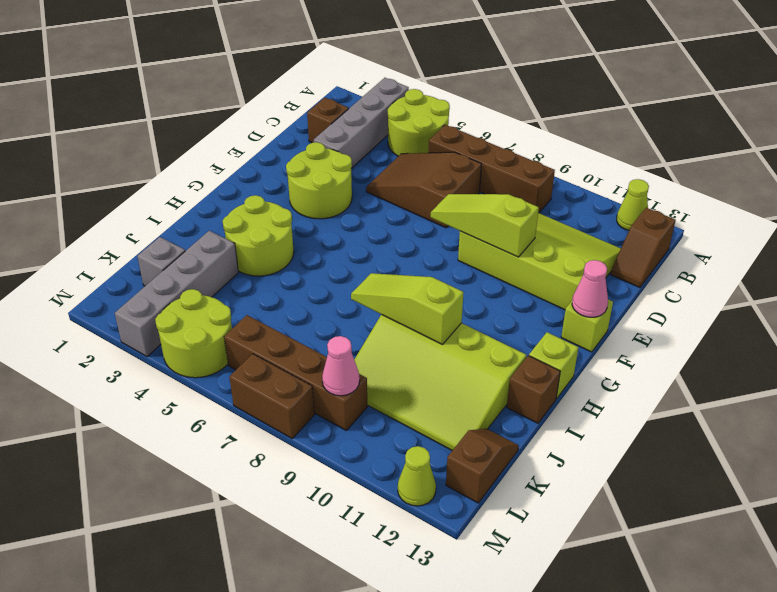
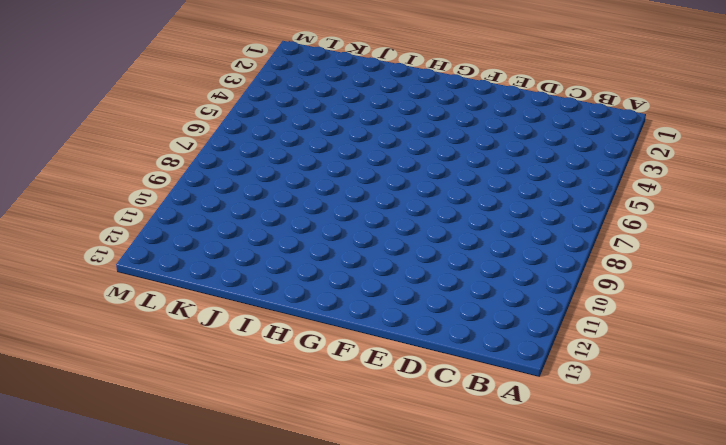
none -> grey 1x4 brick [314,78,409,169]
none -> lime 2x2 round brick [388,89,450,156]
none -> lime 1x1 cone [617,179,649,230]

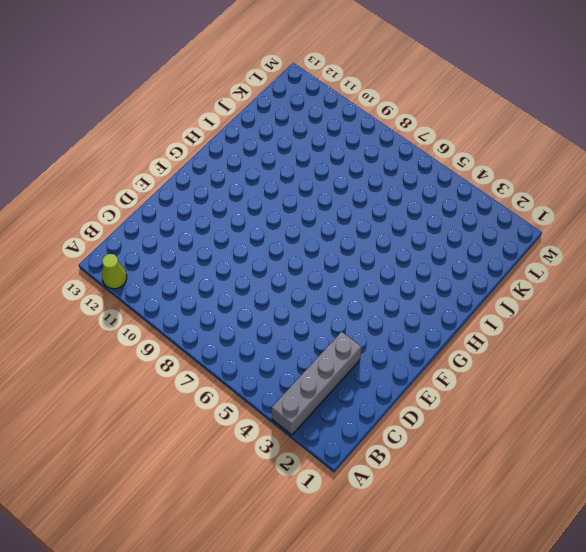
none -> lime 2x2 round brick [388,89,450,156]
none -> brown 1x4 brick [428,125,555,213]
none -> brown 1x2 slope [611,208,676,288]

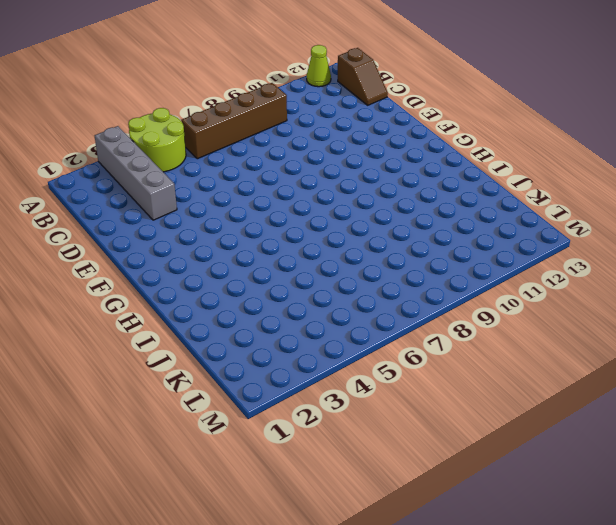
none -> brown 1x1 brick [307,98,349,143]
none -> brown 2x3 slope [366,152,482,228]
none -> lime 3x4 slope [458,213,621,310]

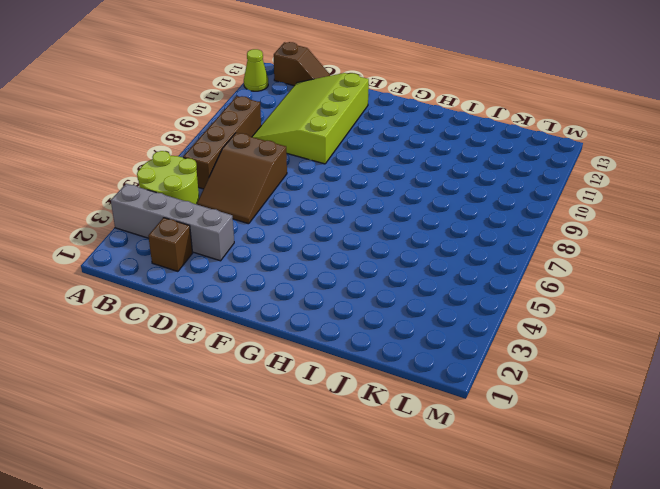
none -> lime 2x2 round brick [286,142,352,219]
none -> lime 1x1 brick [561,300,613,352]
none -> lime 2x2 round brick [223,195,294,276]

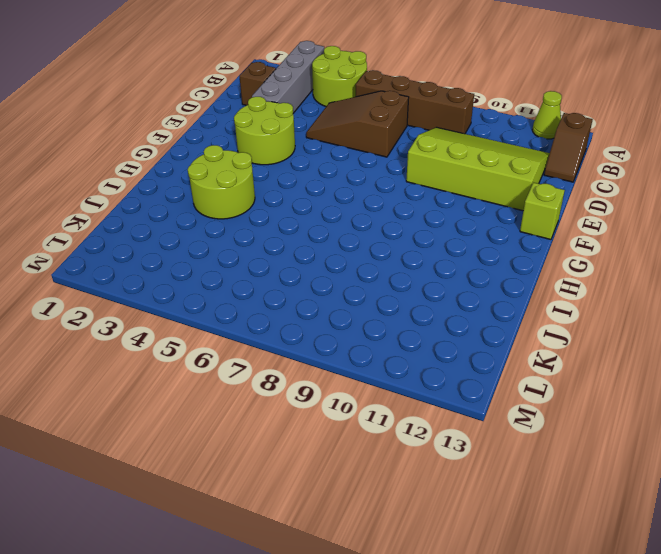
none -> lime 1x1 brick [529,332,578,399]
none -> lime 3x4 slope [354,315,526,450]
none -> brown 1x1 brick [507,356,560,423]

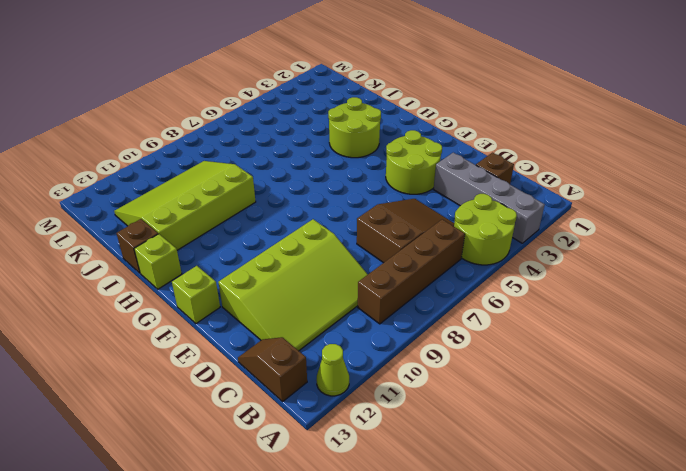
none -> grey 1x4 brick [115,231,238,357]
none -> grey 1x1 brick [137,237,185,286]
none -> brown 1x2 slope [446,429,519,503]

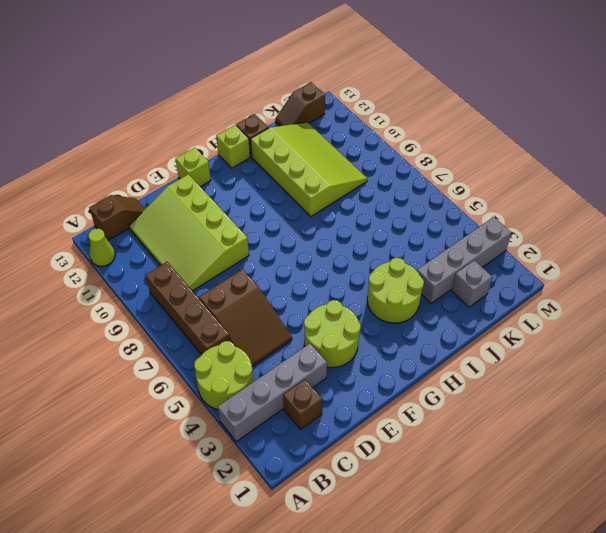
none -> lime 2x2 round brick [155,289,232,378]
none -> brown 1x4 brick [224,315,367,430]
none -> brown 1x2 brick [229,354,314,438]

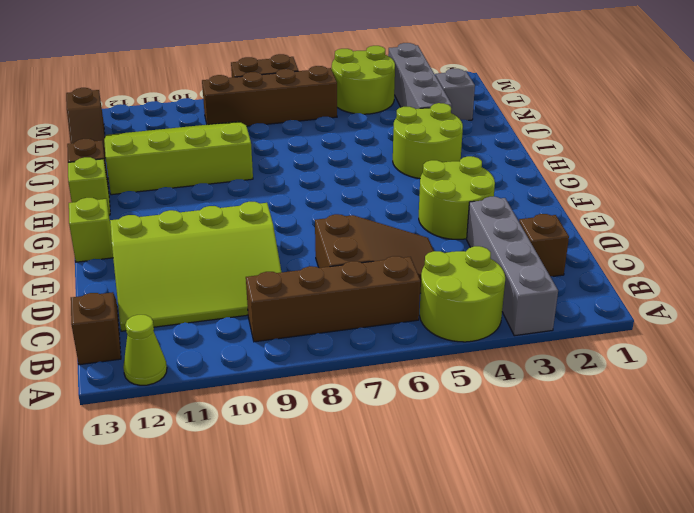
none -> lime 1x1 cone [398,446,436,506]
none -> lime 1x3 slope [431,194,539,257]
none -> pink 1x1 cone [572,260,608,317]

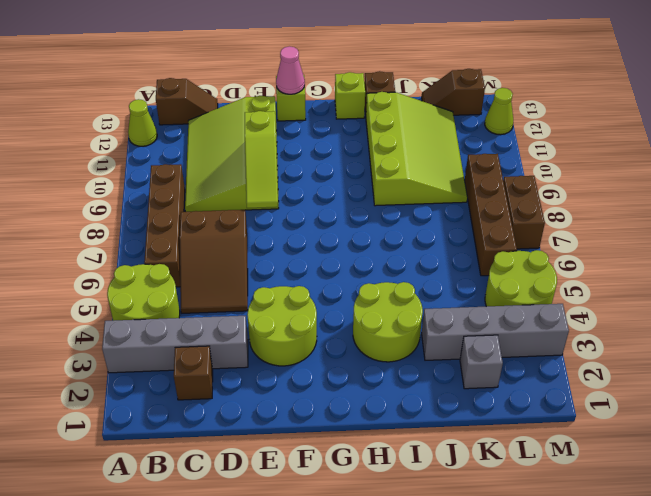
none -> lime 1x3 slope [351,273,464,345]
none -> pink 1x1 cone [322,336,360,396]

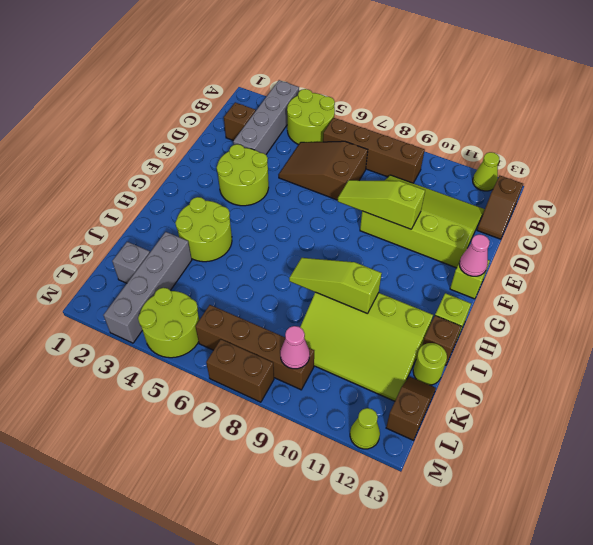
lime 1x1 round brick [413,343,447,385] -> none

